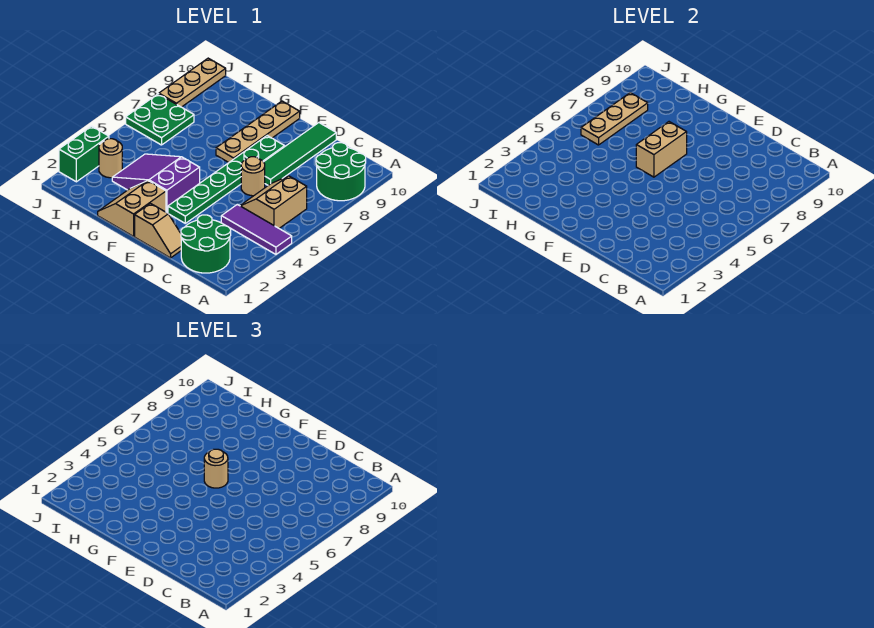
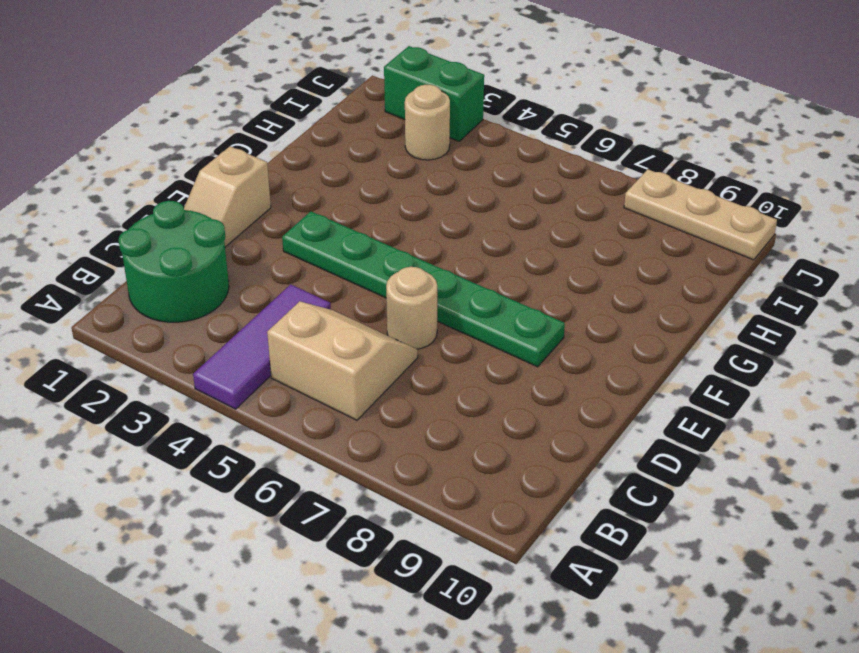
none -> green 2x2 round brick [316,142,366,201]
none -> green 1x4 tile [264,123,336,185]
none -> tan 2x2 slope [98,181,166,236]

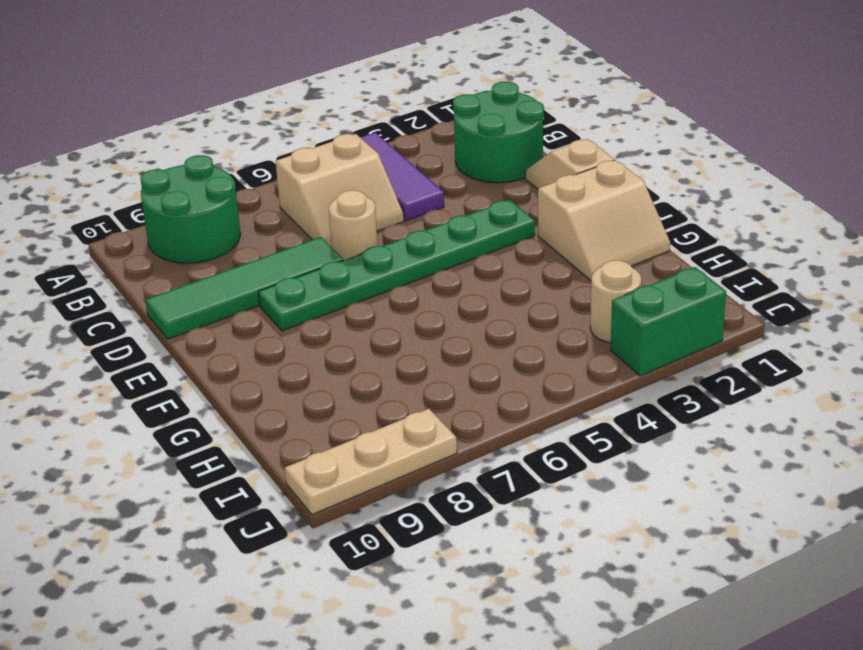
none -> purple 2x3 slope [112,154,200,213]
none -> tan 1x4 plate [216,101,300,162]
none -> green 2x2 plate [126,94,194,145]

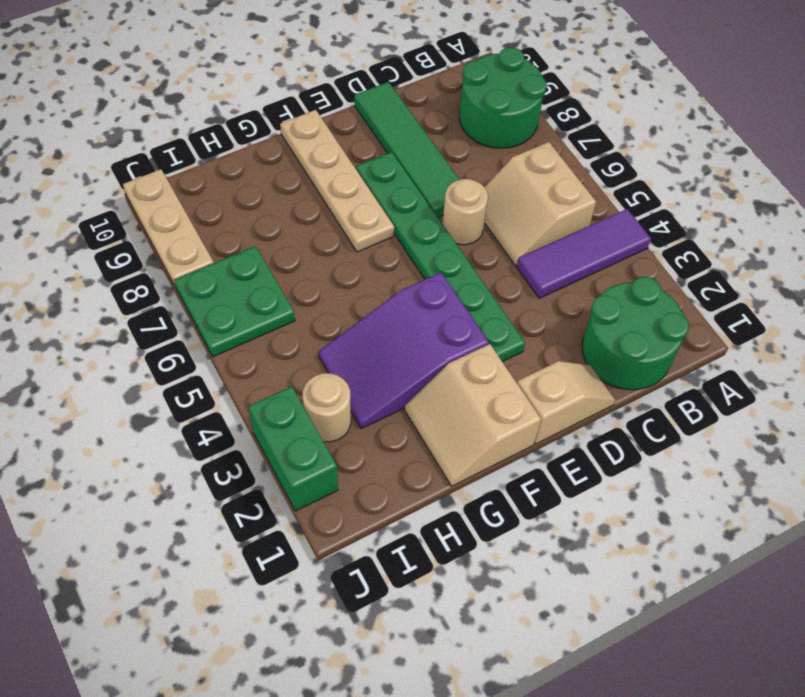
none -> tan 1x2 brick [636,122,687,177]
none -> tan 1x3 plate [581,93,648,145]
none -> tan 1x1 round brick [204,449,228,488]

